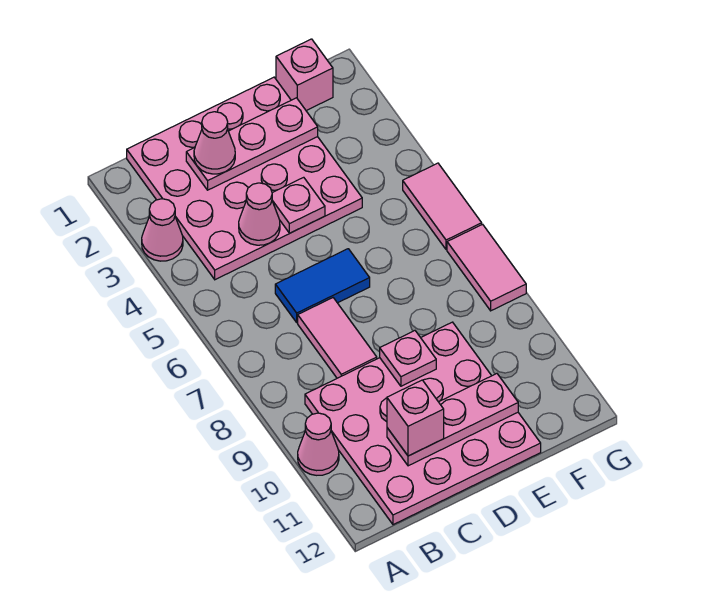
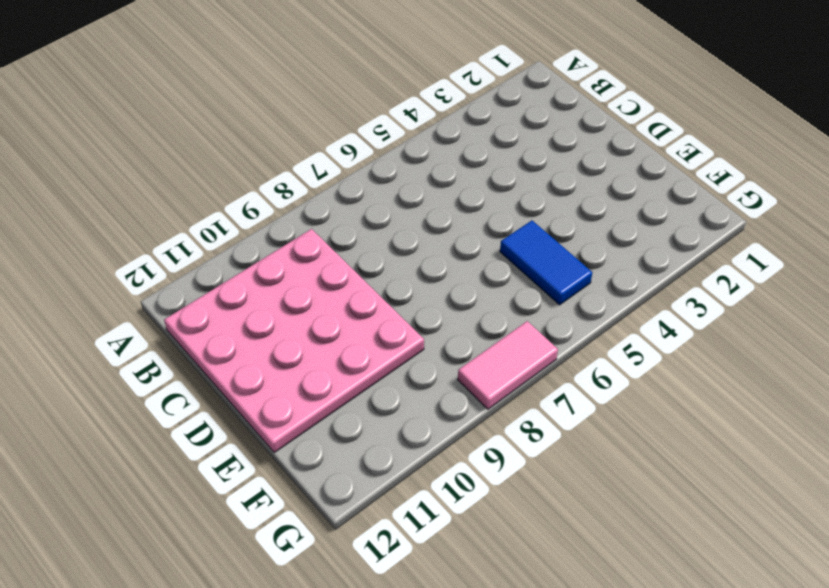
blue 1x2 tile [500,220,592,305] -> blue 1x2 tile moved to [275,249,370,322]
none -> pink 1x1 cone [142,199,183,261]
none -> pink 1x1 cone [298,413,339,475]
none -> pink 4x4 plate [127,77,362,280]

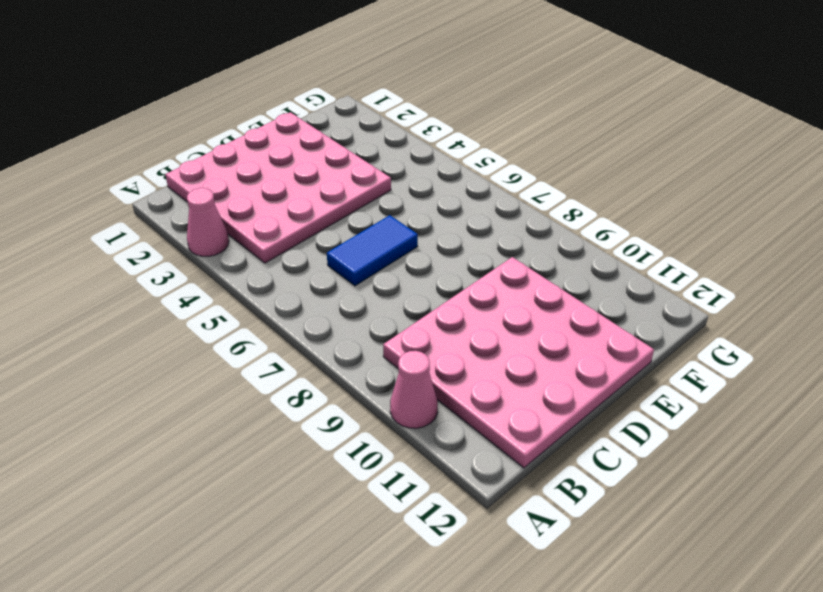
none -> pink 1x2 tile [298,298,377,378]
none -> pink 1x1 brick [276,39,333,111]
none -> pink 1x2 tile [403,163,482,250]

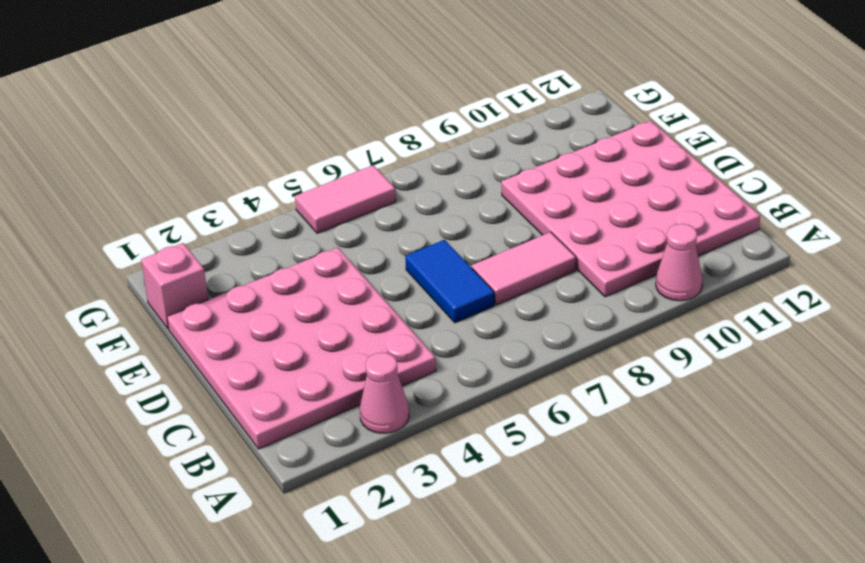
none -> pink 1x2 tile [447,224,526,311]
none -> pink 1x3 plate [186,98,318,190]
none -> pink 1x1 cone [239,183,280,245]

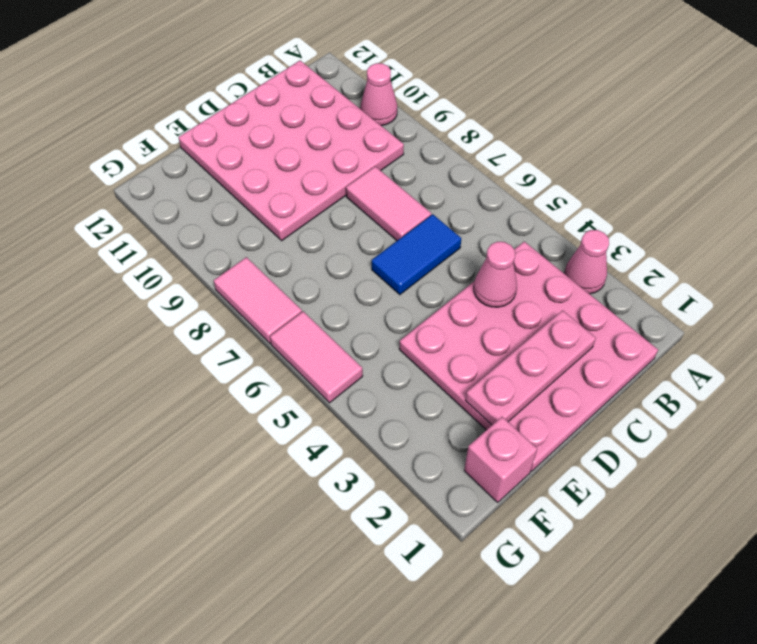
none -> pink 1x3 plate [387,374,518,466]
none -> pink 1x1 plate [272,177,325,233]
none -> pink 1x1 plate [380,331,436,386]

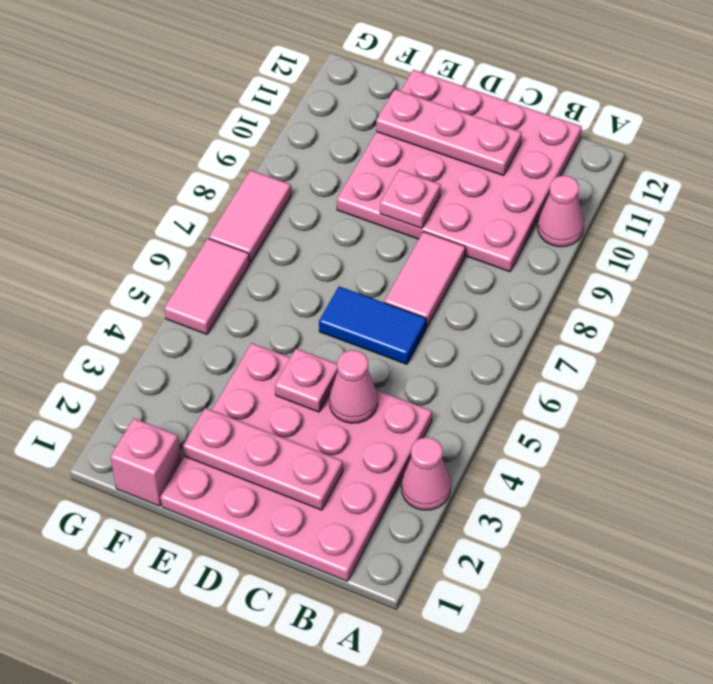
none -> pink 1x1 cone [194,112,235,174]
none -> pink 1x1 brick [387,380,444,456]

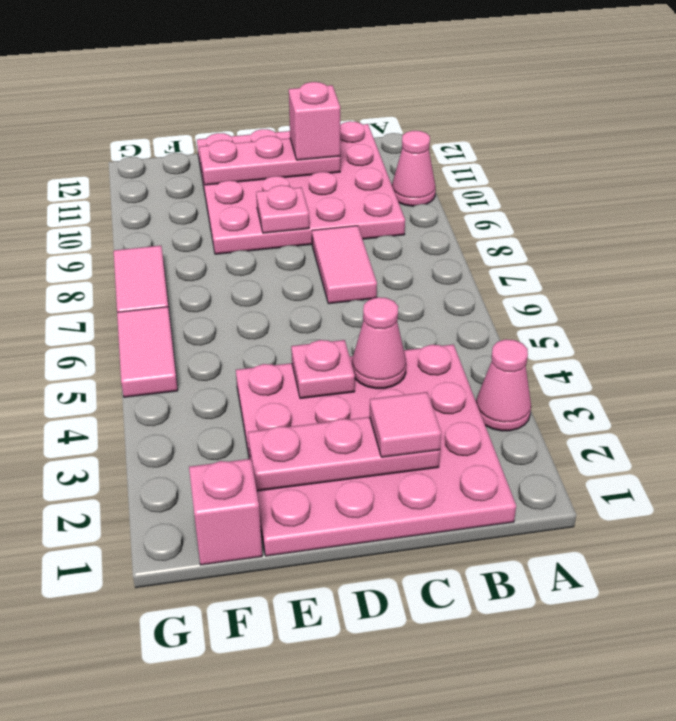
pink 1x1 tile [370,392,441,457] -> pink 1x1 cone [194,112,235,174]
none -> blue 1x2 tile [275,249,370,322]

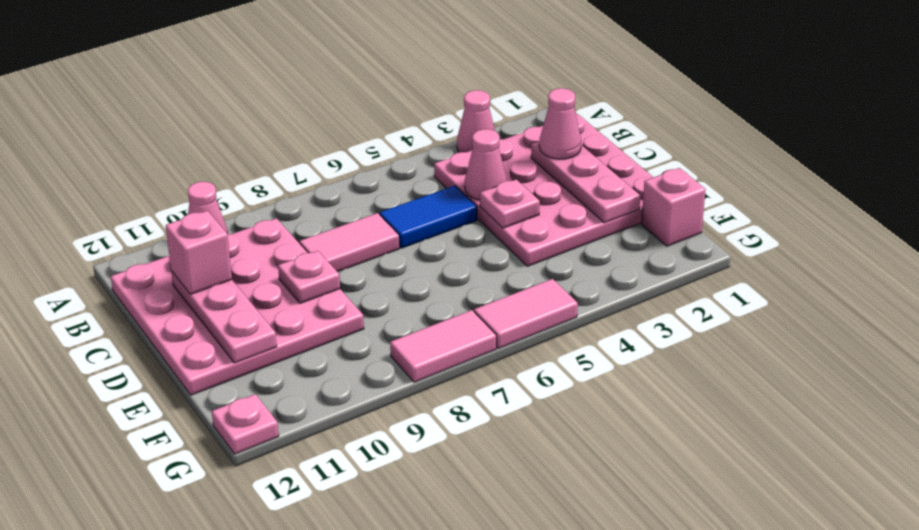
blue 1x2 tile [379,186,477,248] -> blue 1x2 tile turned to [275,249,370,322]
pink 1x1 plate [212,394,279,454] -> none

